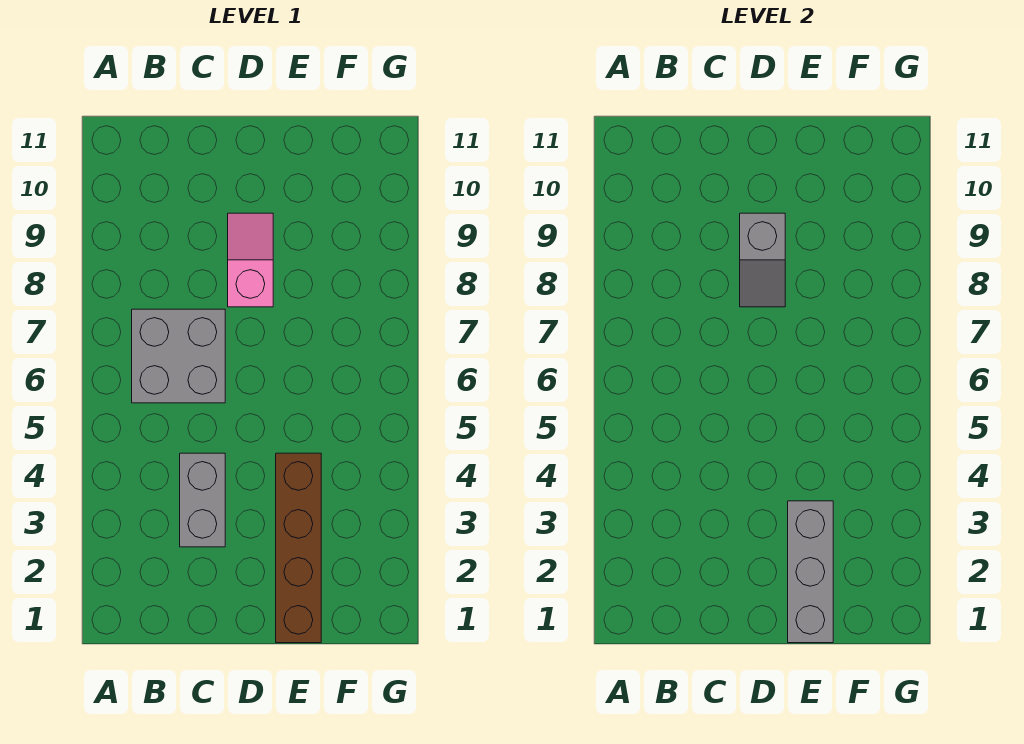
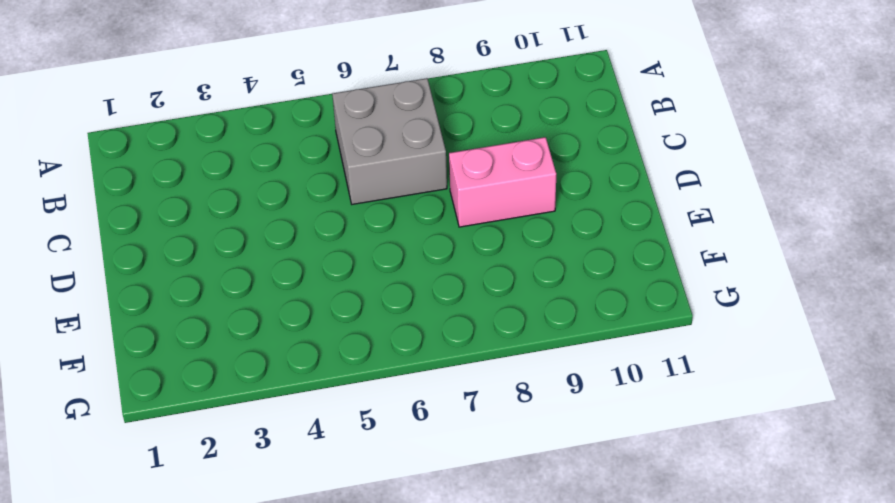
pink 1x2 brick [449,137,556,227] -> pink 1x2 slope [228,213,273,307]
none -> grey 1x2 brick [180,453,225,547]
none -> brown 1x4 brick [276,453,321,643]

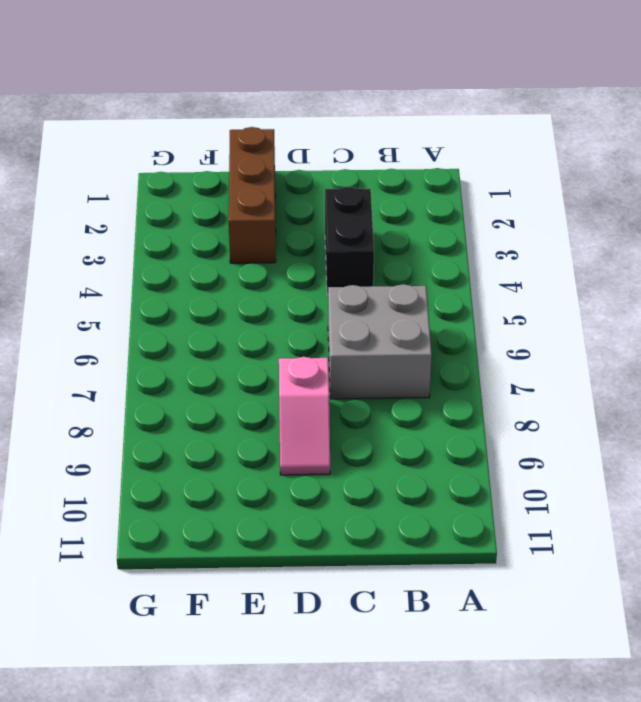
black 1x2 brick [325,187,374,295] -> grey 1x2 brick [180,453,225,547]
brown 1x3 brick [229,127,276,263] -> brown 1x4 brick [276,453,321,643]
none -> grey 1x2 slope [740,213,785,307]
none -> grey 1x3 brick [788,501,833,643]

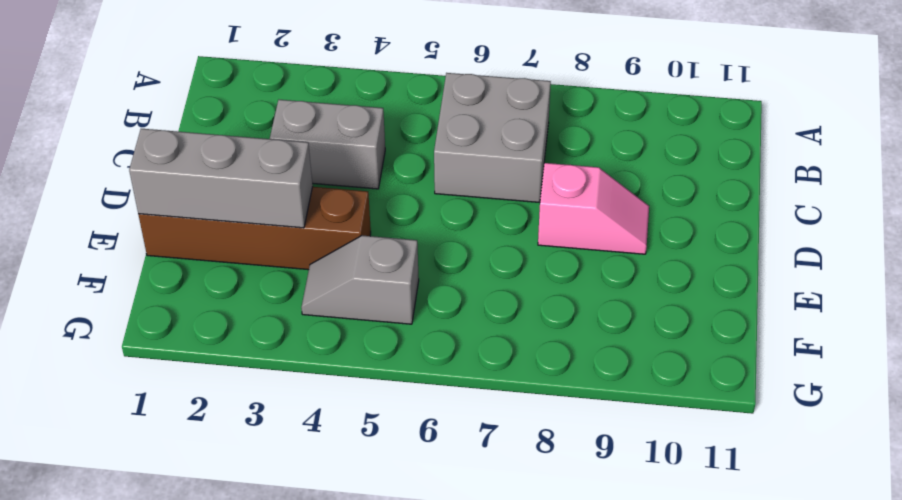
grey 1x2 slope [301,236,419,324] -> grey 1x2 slope moved to [740,213,785,307]

